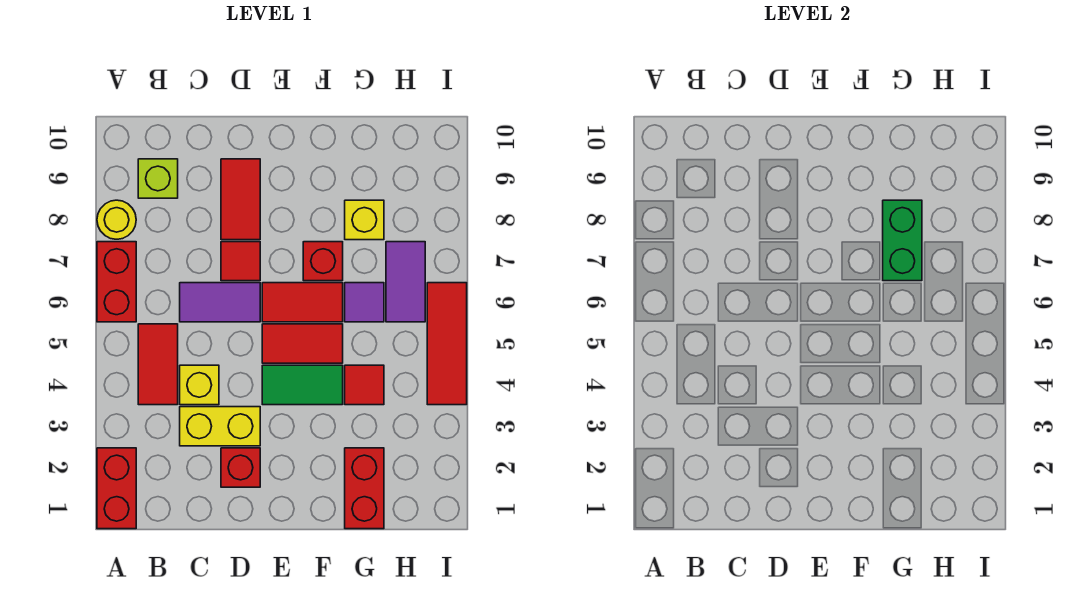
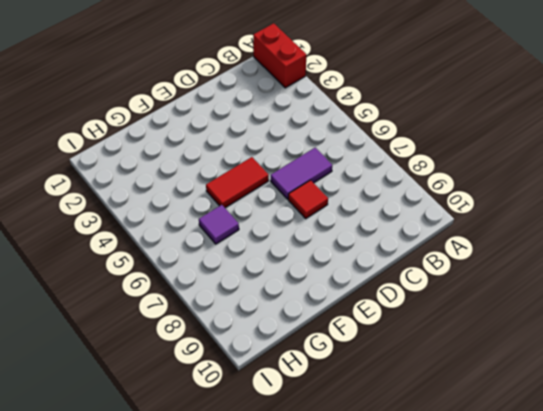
none -> red 1x2 brick [97,242,136,322]
none -> yellow 1x1 round brick [97,200,136,239]
none -> red 1x2 tile [138,324,178,405]

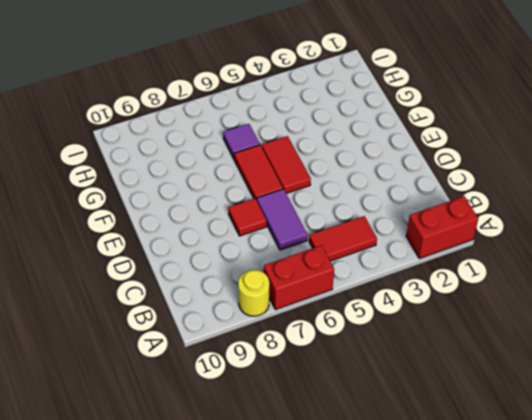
none -> lime 1x1 brick [138,159,178,198]
none -> yellow 1x2 brick [180,407,260,446]
none -> yellow 1x1 brick [180,365,219,405]

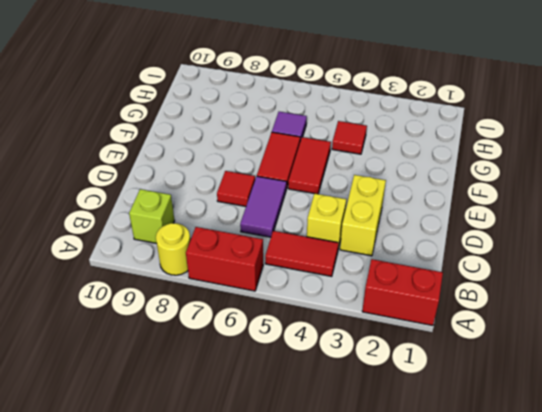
none -> red 1x1 brick [221,448,260,487]
none -> red 1x2 tile [221,159,260,240]
none -> green 1x2 tile [262,365,343,405]

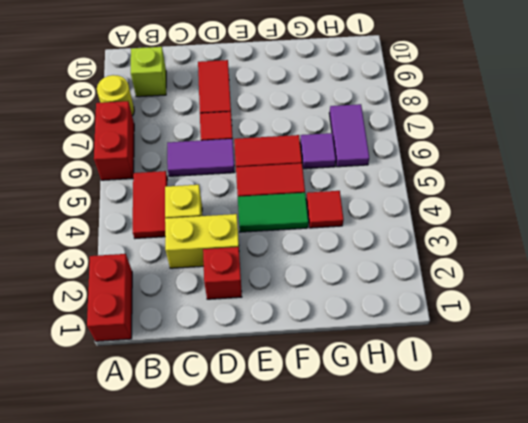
none -> red 1x1 brick [303,242,343,281]
none -> red 1x2 brick [345,448,384,529]
none -> yellow 1x1 brick [345,200,384,240]

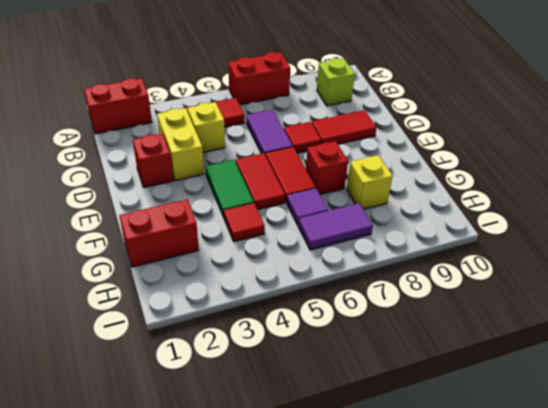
none -> yellow 1x1 round brick [97,200,136,239]
none -> red 1x3 tile [427,283,467,405]
none -> green 1x2 brick [883,200,922,281]

